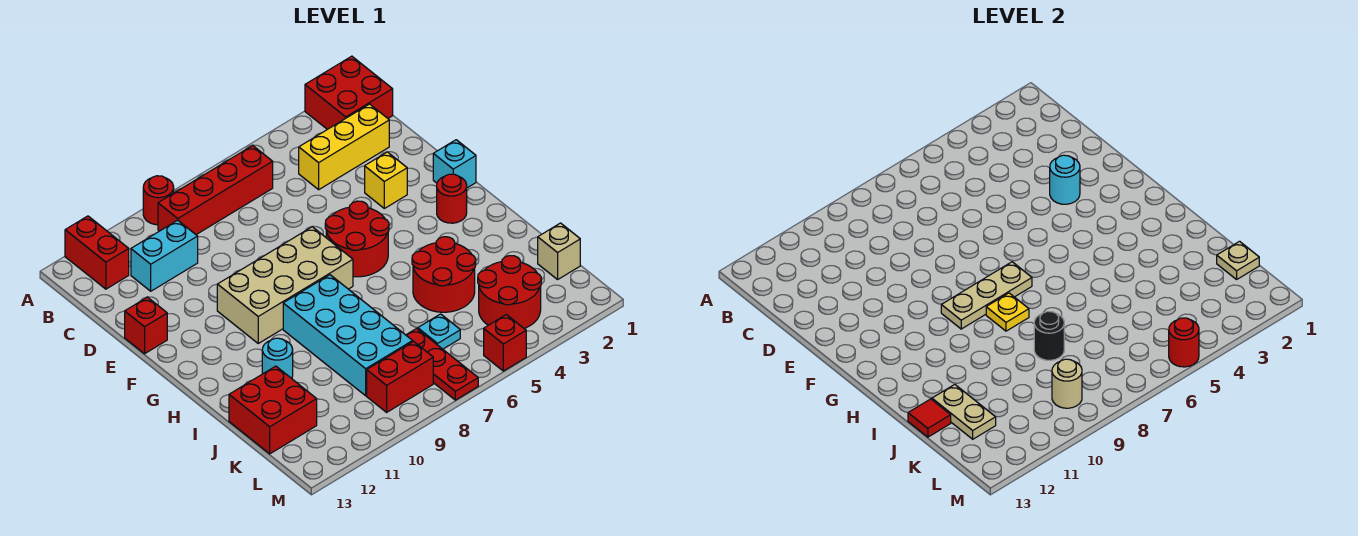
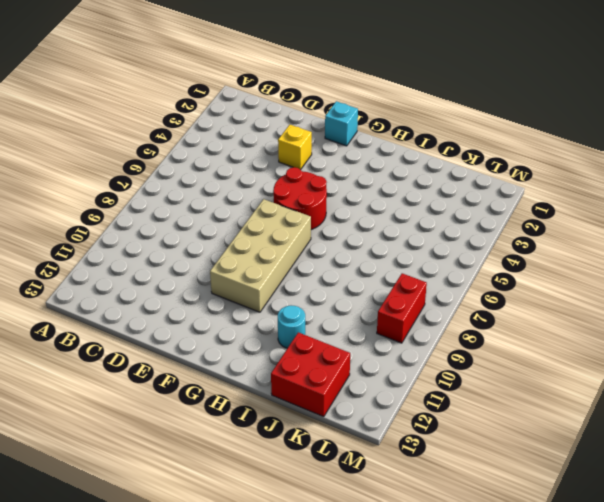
none -> red 2x2 brick [305,56,393,129]
none -> red 1x1 round brick [143,176,174,225]
none -> red 1x2 brick [65,216,129,289]
none -> red 1x4 brick [158,146,273,235]

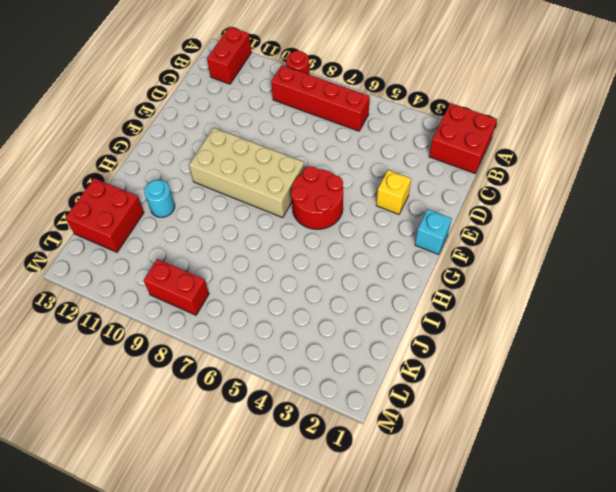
none -> yellow 1x3 brick [299,104,389,190]
none -> cyan 1x2 brick [131,220,198,291]
none -> red 1x1 brick [125,297,167,354]
none -> red 1x1 round brick [437,174,467,223]

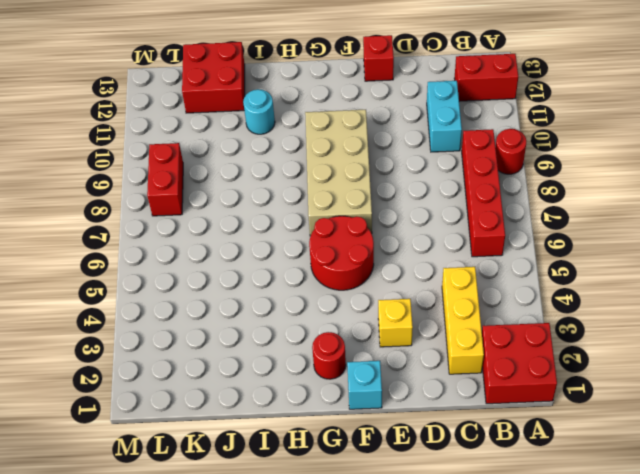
none -> cyan 2x4 brick [283,275,413,396]
none -> red 2x2 round brick [412,237,476,312]
none -> tan 1x1 brick [538,223,580,279]
none -> red 2x2 round brick [478,256,541,328]

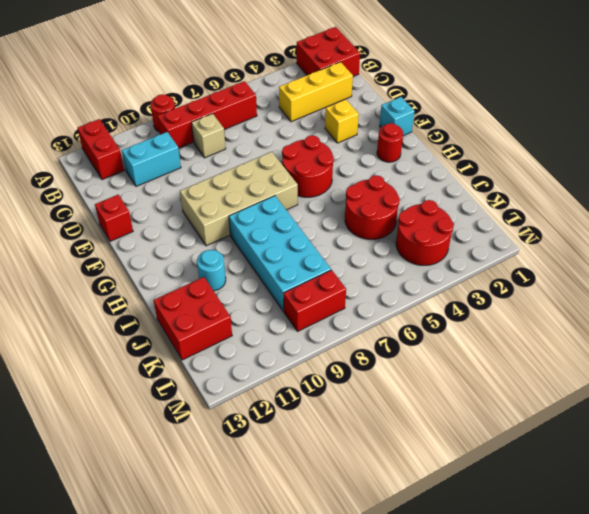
tan 1x1 brick [191,114,226,158] -> tan 1x1 brick moved to [538,223,580,279]
none -> cyan 1x1 plate [418,314,460,349]
none -> red 1x3 plate [406,329,478,400]
none -> red 1x1 brick [484,315,526,371]
none -> cyan 1x1 round brick [1050,155,1080,204]

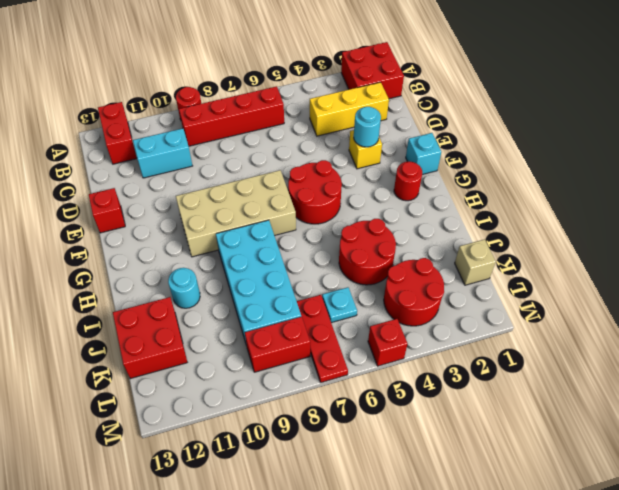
none -> tan 1x3 plate [941,262,1032,329]
none -> yellow 1x1 plate [986,293,1029,331]
none -> black 1x1 round brick [1034,311,1064,360]
none -> tan 1x2 plate [932,385,996,439]

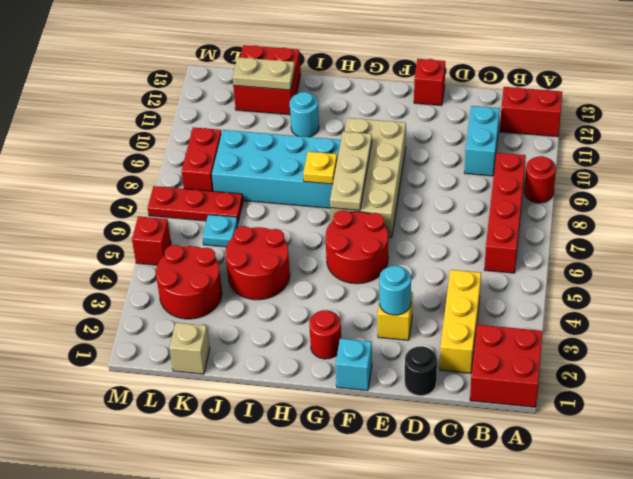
black 1x1 round brick [405,346,437,396] -> black 1x1 round brick moved to [1034,311,1064,360]
none -> red 1x1 tile [908,399,951,437]
none -> tan 1x1 plate [1217,241,1259,279]
none -> tan 1x1 round brick [1052,359,1082,408]
none -> red 1x1 round brick [1169,318,1199,367]

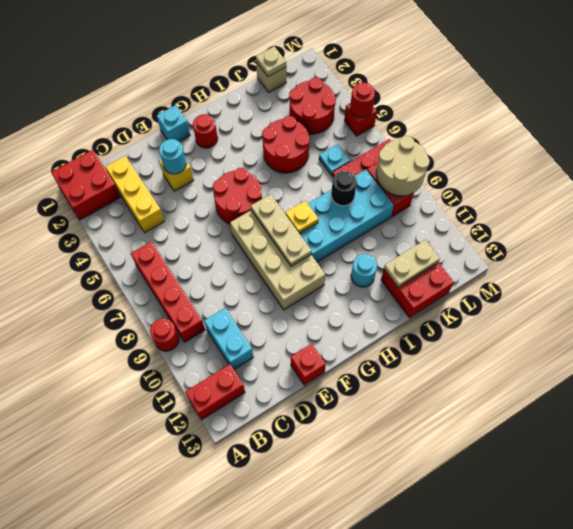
tan 2x2 round brick [376,136,430,196] -> tan 1x1 round brick [1052,359,1082,408]
none -> red 1x1 tile [908,399,951,437]

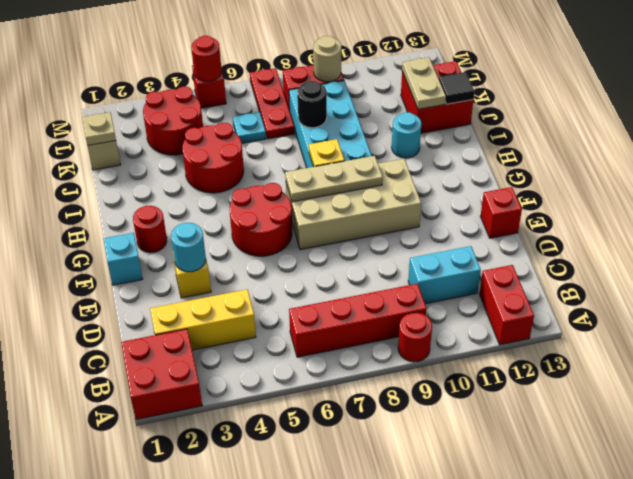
black 1x1 tile [439,72,474,104] -> red 1x1 tile [908,399,951,437]

